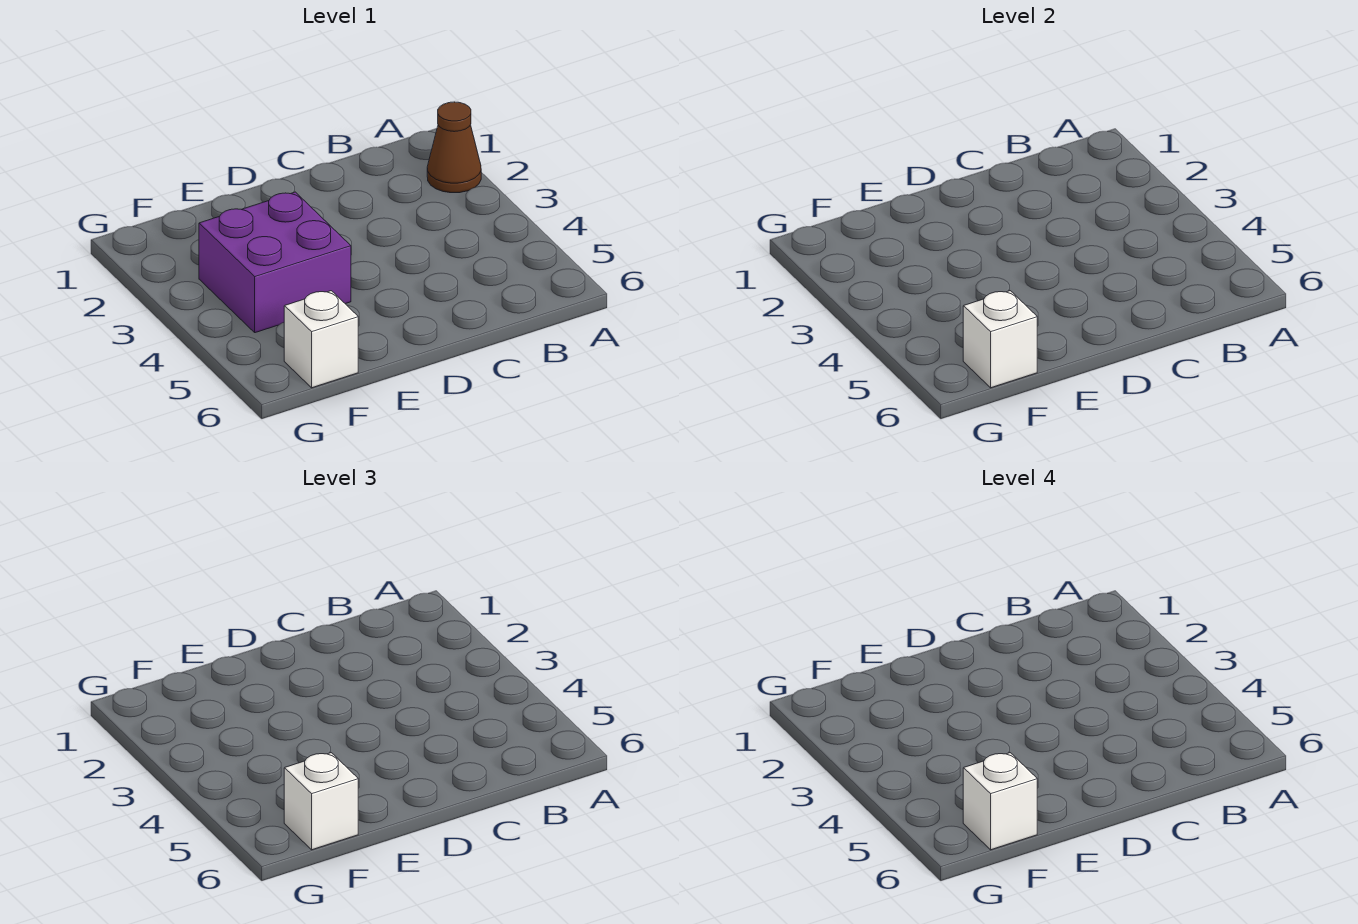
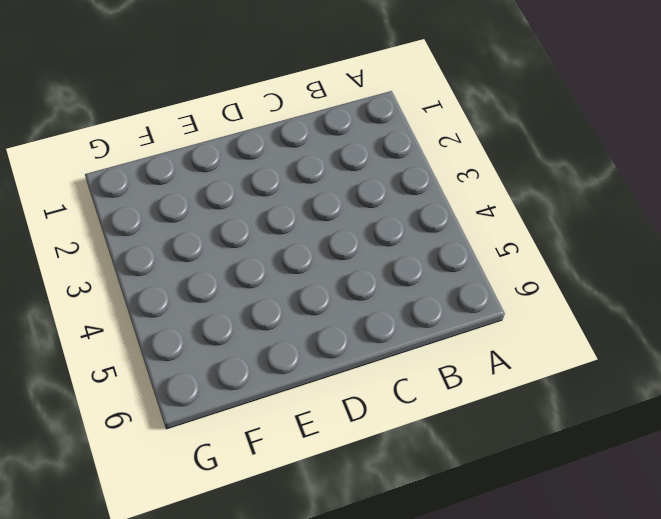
none -> brown 1x1 cone [427,102,481,193]
none -> purple 2x2 brick [199,192,351,333]

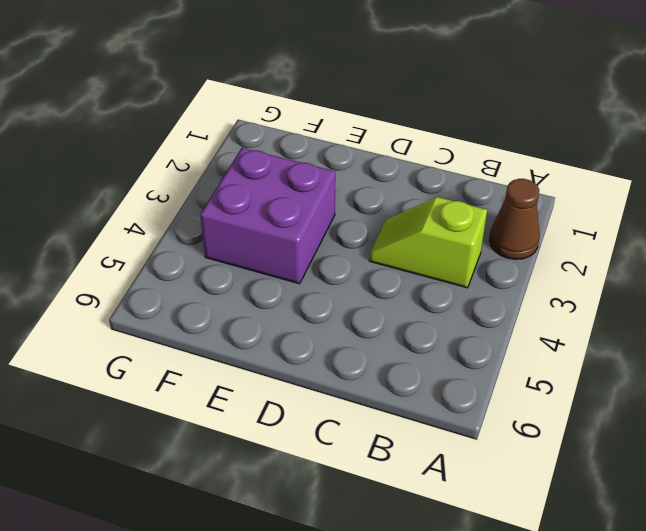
lime 1x2 slope [369,197,487,288] -> none
none -> white 1x1 brick [284,291,358,388]
none -> white 1x1 brick [963,291,1037,388]

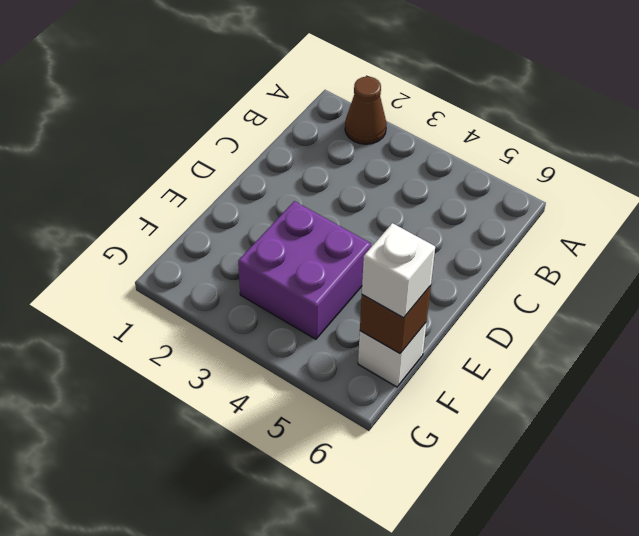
brown 1x1 brick [360,286,431,353] -> white 1x1 brick [963,291,1037,388]
none -> white 1x1 brick [963,753,1037,850]

